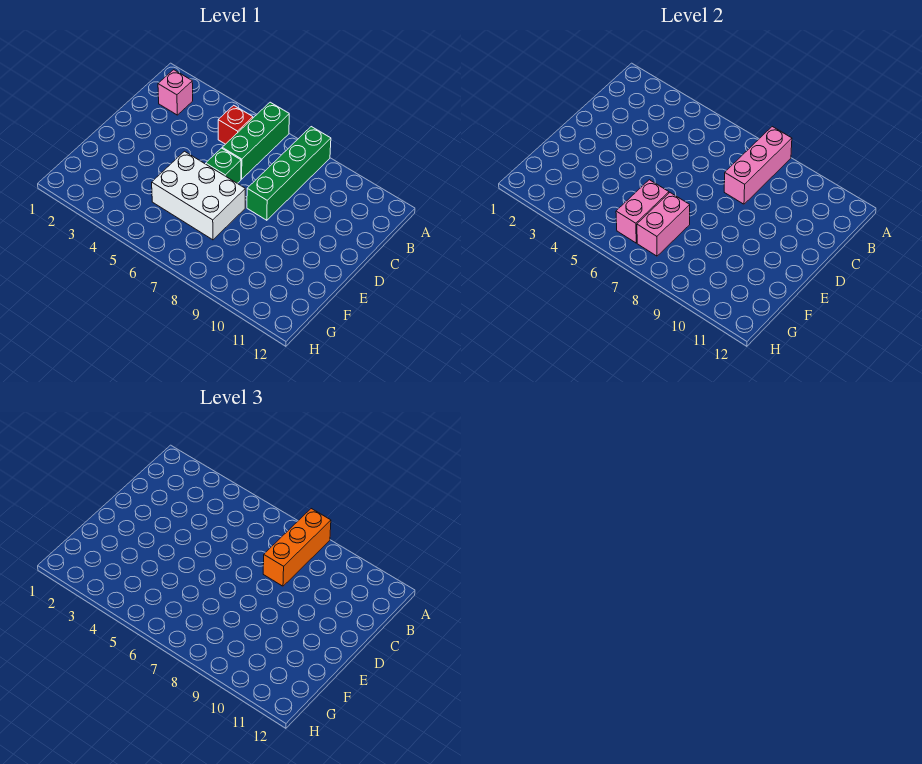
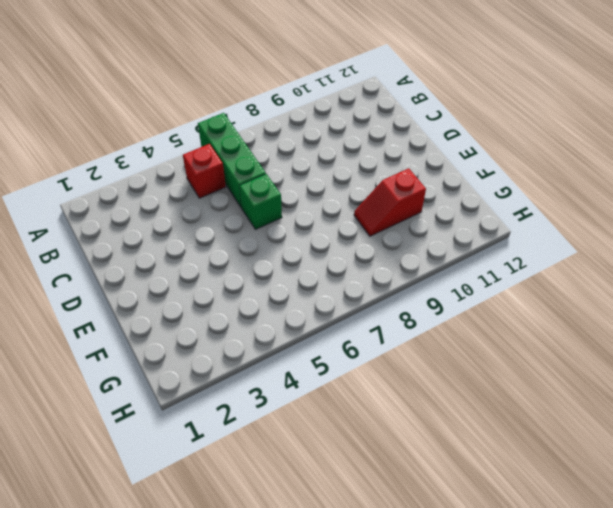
red 1x2 slope [354,168,426,236] -> none
none -> green 1x4 brick [247,127,331,220]
none -> pink 1x1 brick [158,70,193,115]

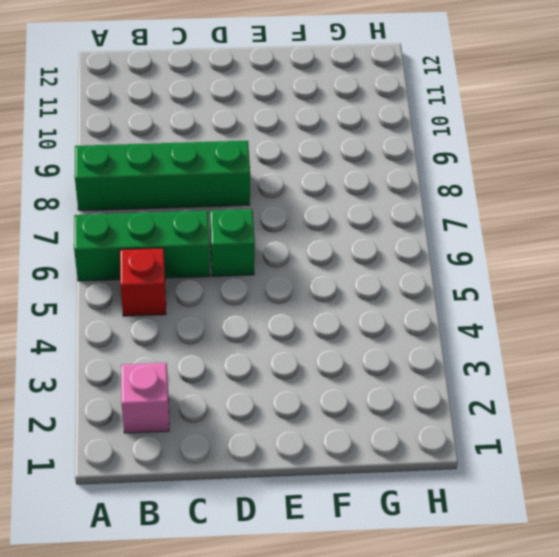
none -> white 2x3 brick [152,151,245,240]
none -> pink 1x3 brick [724,127,792,204]

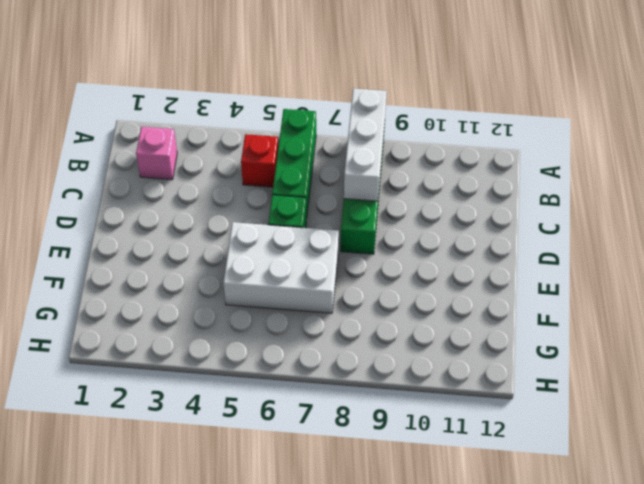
white 1x3 brick [344,88,387,201] -> pink 1x3 brick [724,127,792,204]
none -> pink 1x2 brick [616,180,669,243]
none -> pink 1x2 brick [637,193,690,256]

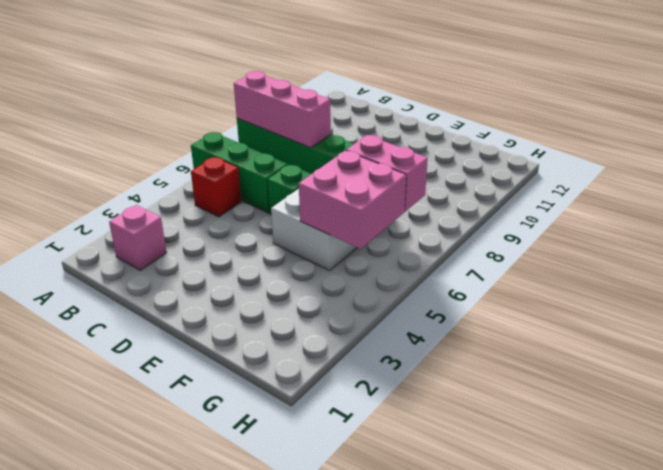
pink 2x2 brick [299,151,406,249] -> pink 1x2 brick [616,180,669,243]
none -> orange 1x3 brick [263,509,331,586]

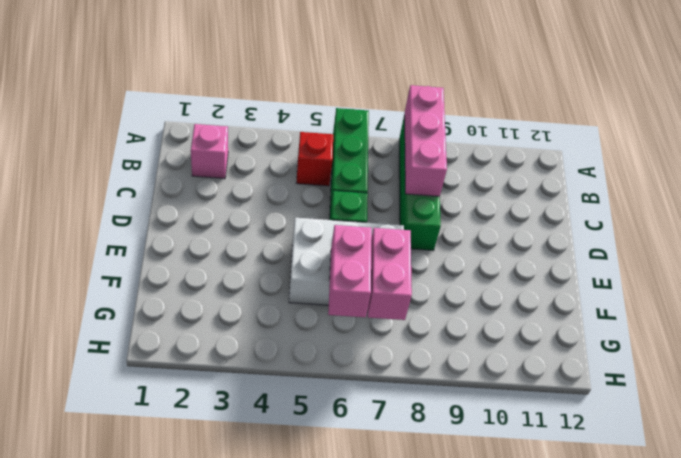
none -> orange 1x3 brick [263,509,331,586]

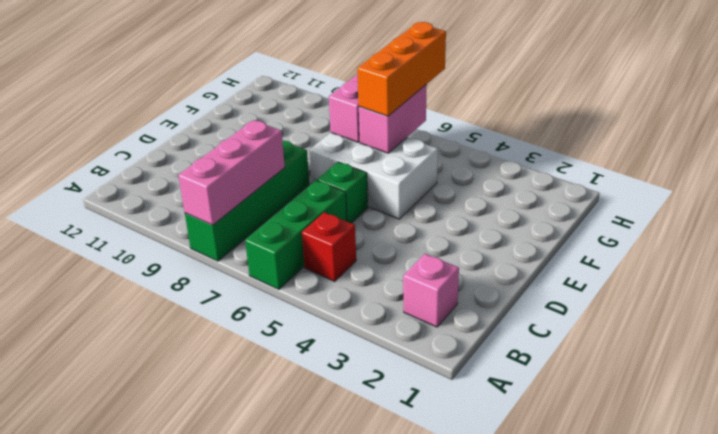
orange 1x3 brick [357,22,446,116] -> orange 1x3 brick moved to [263,509,331,586]

